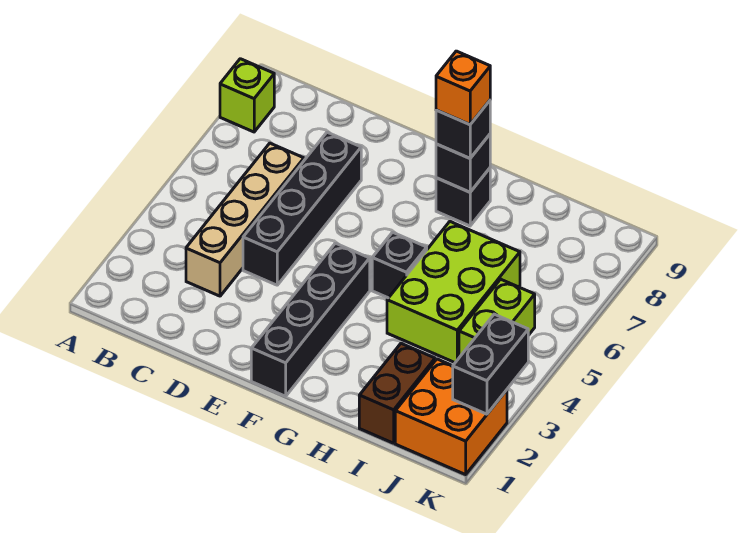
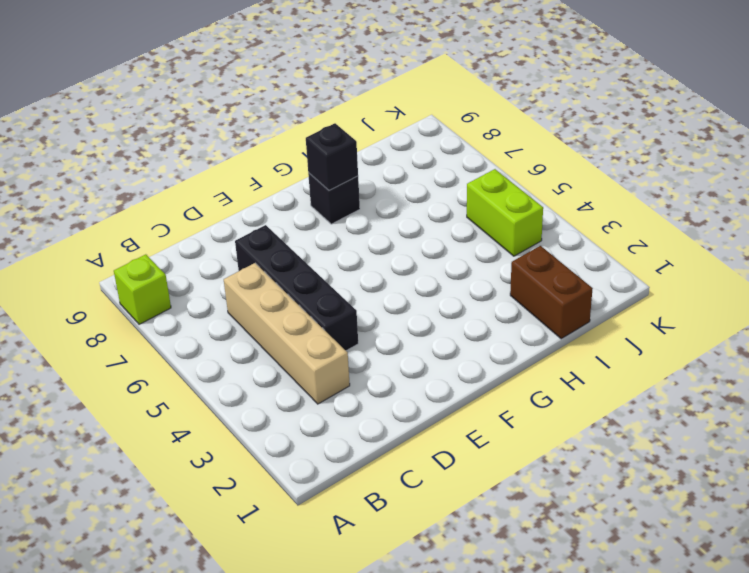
none -> black 1x4 brick [251,243,370,396]
none -> black 1x1 brick [372,232,427,298]
none -> lime 2x3 brick [387,222,520,363]

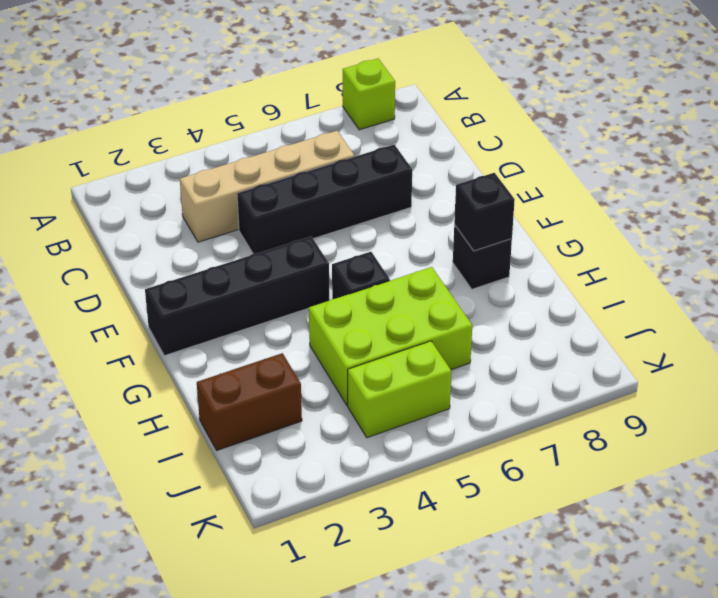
none -> orange 2x2 brick [395,359,507,475]
none -> black 1x2 brick [453,314,528,414]
none -> black 1x1 brick [436,101,490,158]

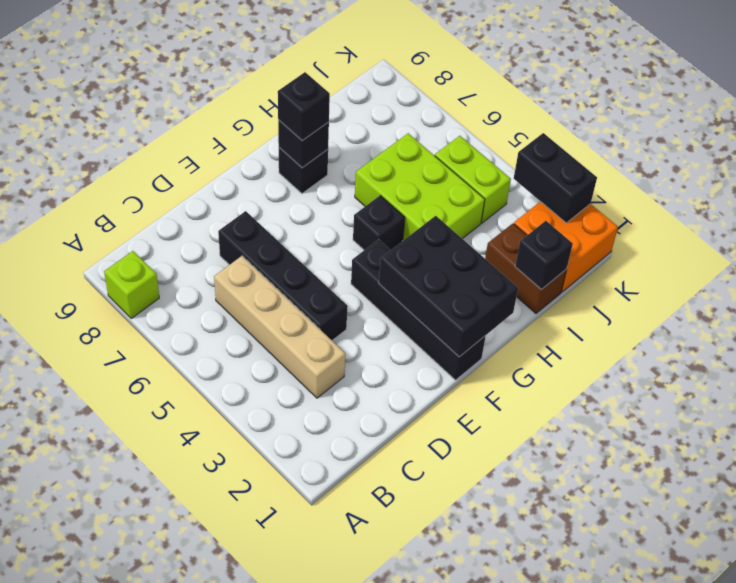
black 2x3 brick [379,216,518,357] -> none
black 1x1 brick [515,221,573,290] -> none
none -> orange 1x1 brick [436,51,490,125]

